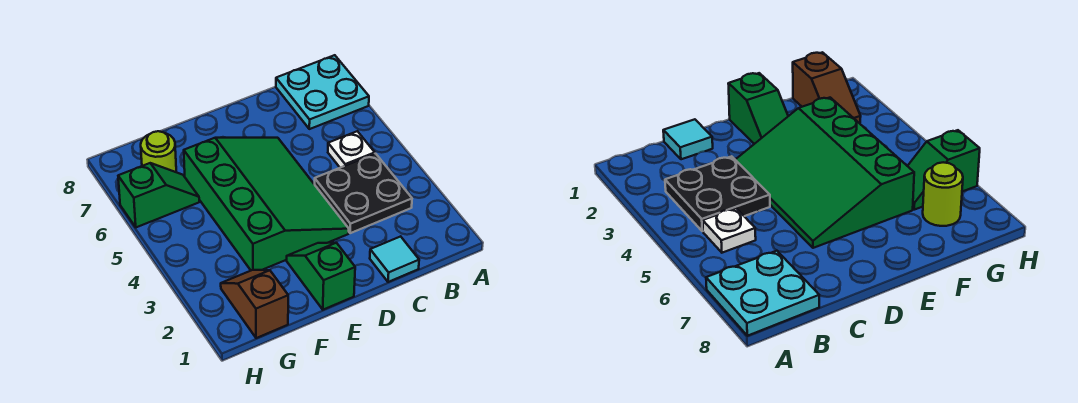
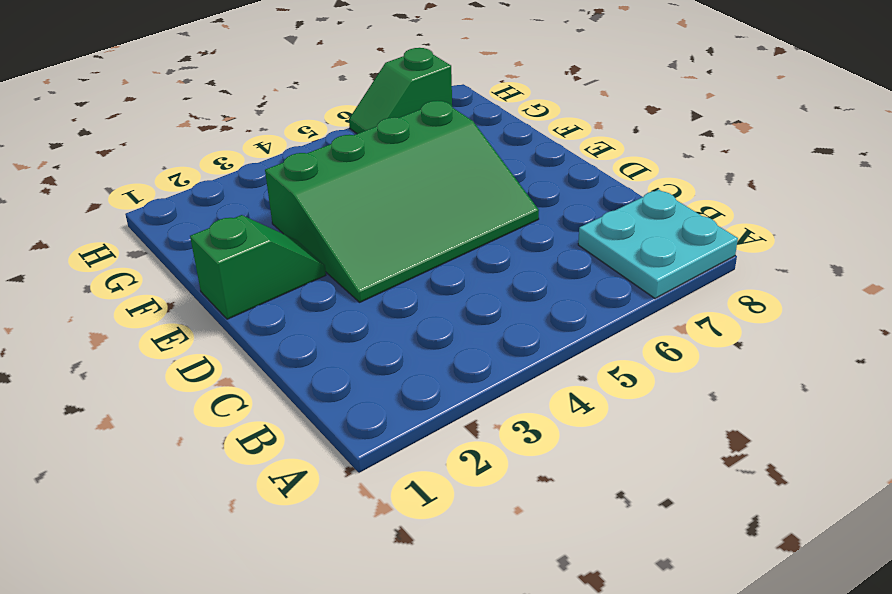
green 1x2 slope [349,48,452,134] -> green 1x2 slope turned to [118,163,199,227]
none -> black 2x2 plate [315,154,412,233]
none -> white 1x1 plate [328,131,375,168]

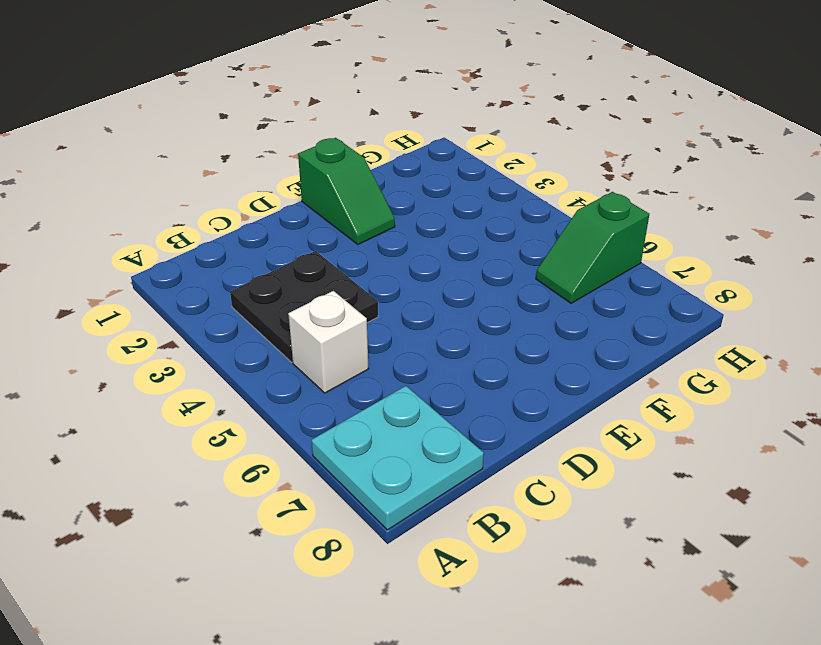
white 1x1 brick [288,291,368,393] -> white 1x1 plate [328,131,375,168]
none -> cyan 1x1 tile [370,236,419,282]
none -> green 3x4 slope [184,138,349,270]

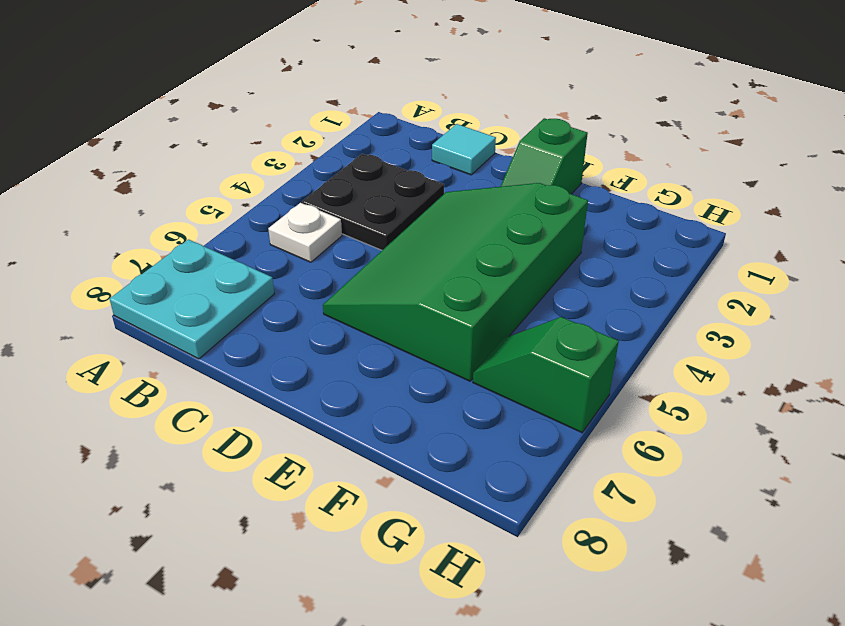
none -> brown 1x2 slope [221,270,288,338]
none -> lime 1x1 round brick [141,131,176,172]

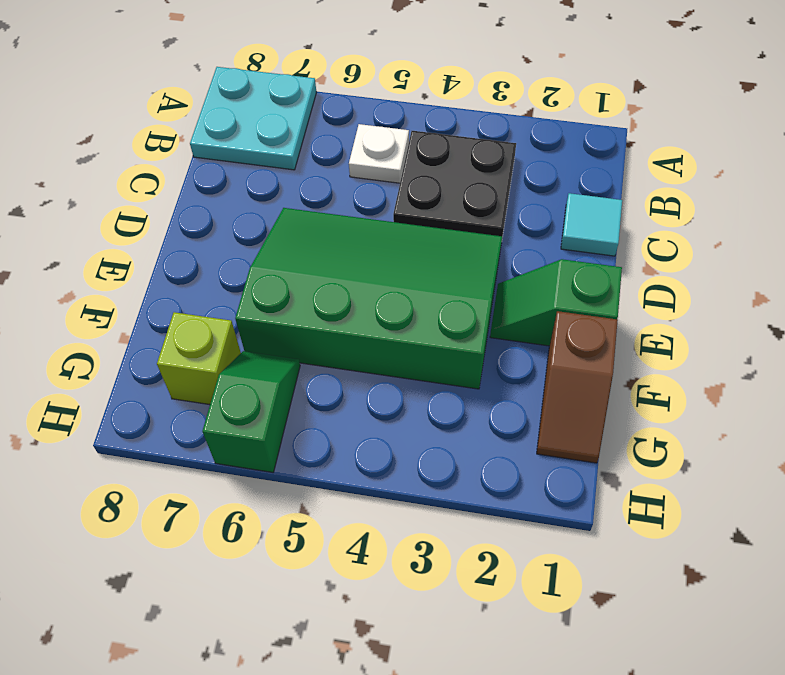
brown 1x2 slope [537,311,618,463] -> brown 1x2 slope turned to [221,270,288,338]
lime 1x1 brick [157,312,241,405] -> lime 1x1 round brick [141,131,176,172]

